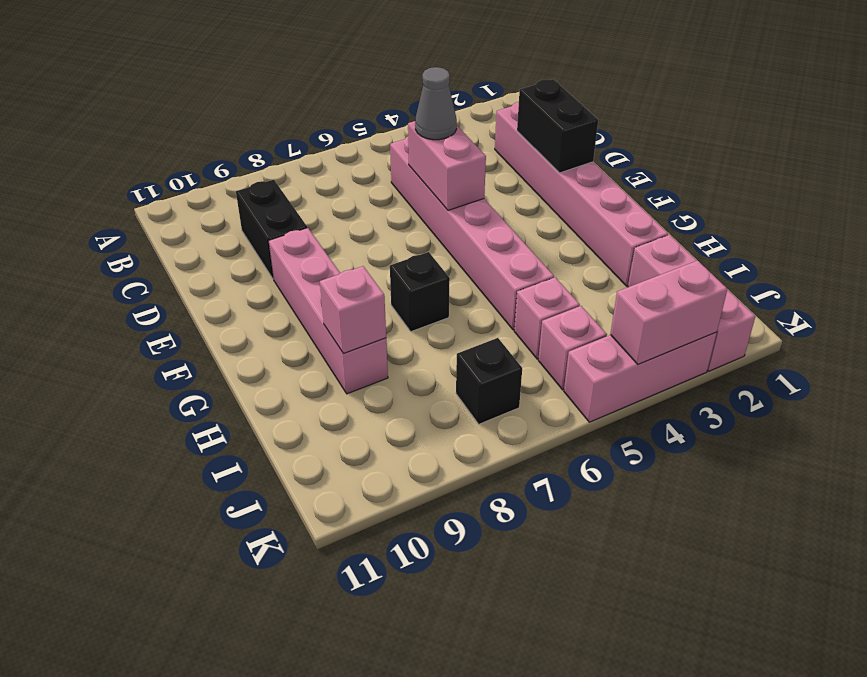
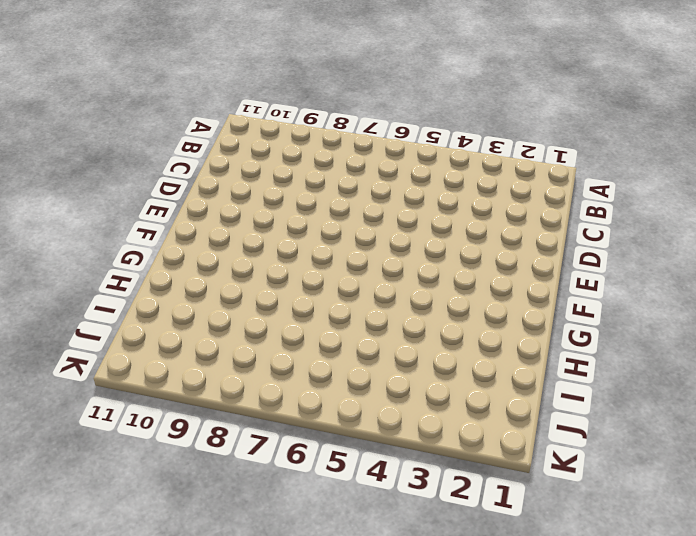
none -> pink 1x6 brick [495,102,668,286]
none -> pink 1x6 brick [390,137,554,330]
none -> black 1x2 brick [236,180,307,278]

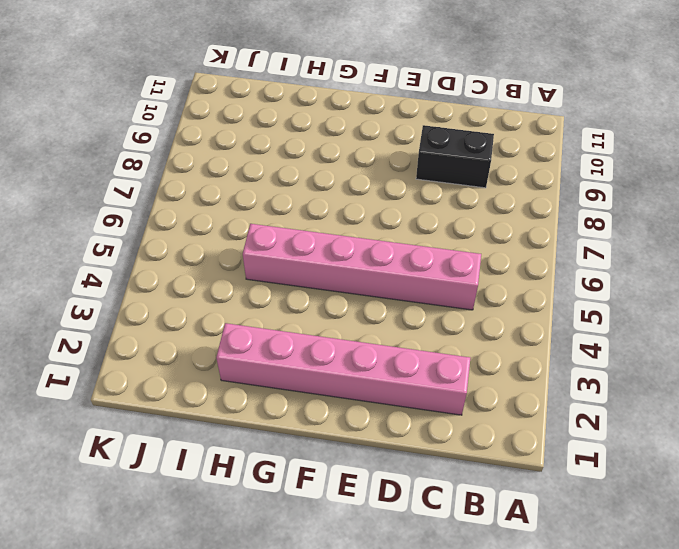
none -> pink 1x4 brick [268,228,388,394]
none -> black 1x1 brick [390,252,450,332]
none -> pink 1x3 brick [628,235,755,371]

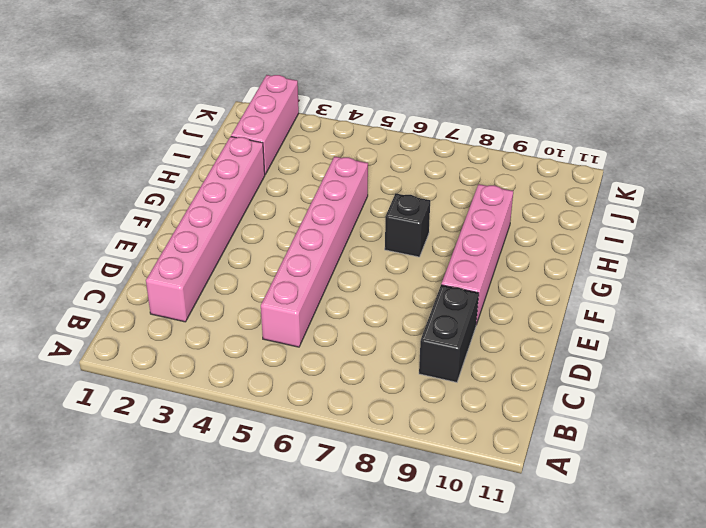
none -> pink 1x1 brick [514,277,580,359]
none -> pink 1x1 brick [538,306,607,390]
none -> black 1x1 brick [456,338,522,424]

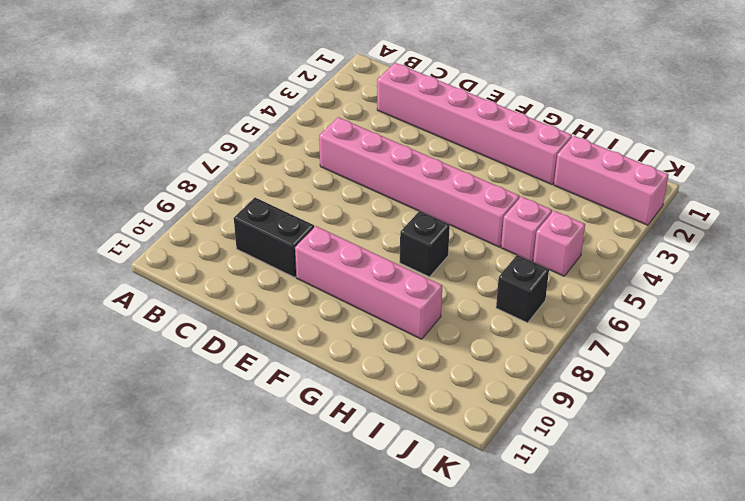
none -> pink 1x3 brick [564,332,717,422]
none -> black 1x2 brick [517,79,598,173]
none -> pink 1x2 brick [408,121,486,210]

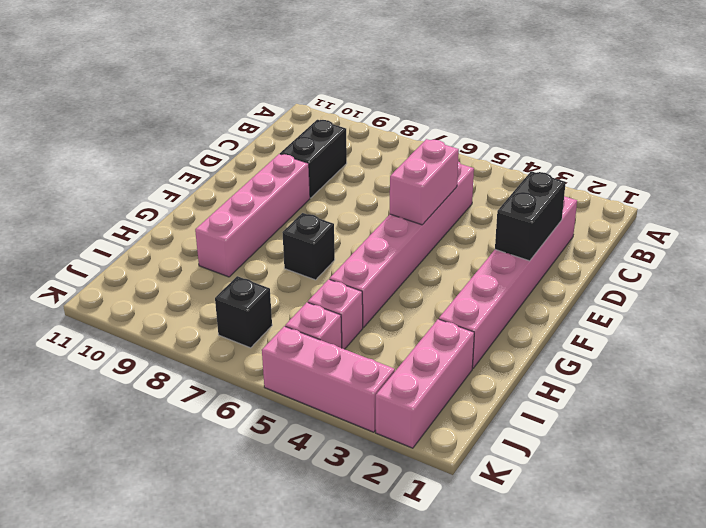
none -> pink 1x1 brick [320,266,386,353]
none -> pink 1x2 brick [610,261,727,364]
none -> grey 1x1 cone [415,67,457,140]

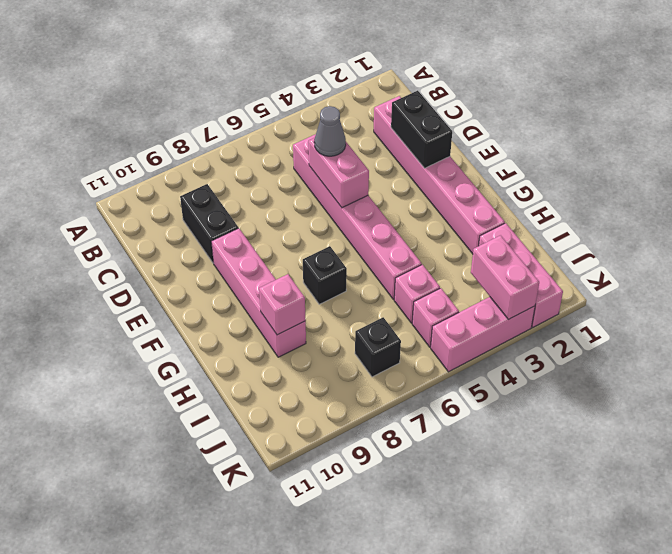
pink 1x2 brick [471,235,539,320] -> pink 1x2 brick turned to [610,261,727,364]

